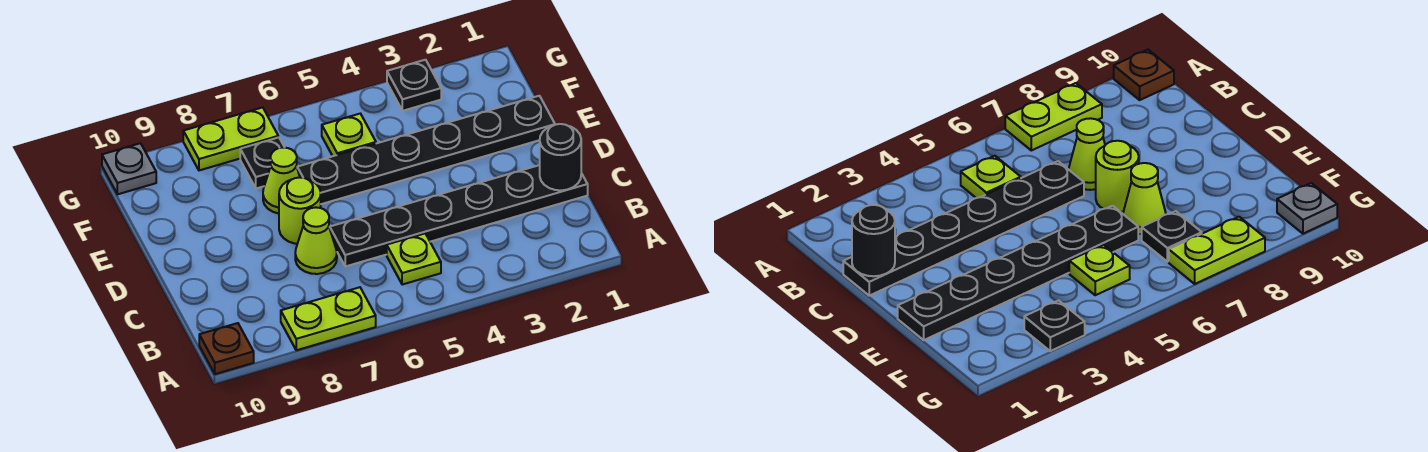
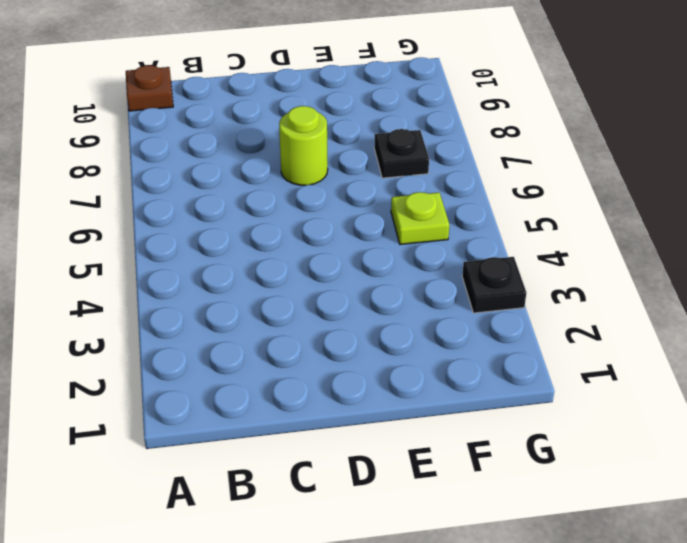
none -> lime 1x2 plate [281,287,376,350]
none -> lime 1x1 plate [387,234,441,285]
none -> black 1x6 plate [330,165,588,266]

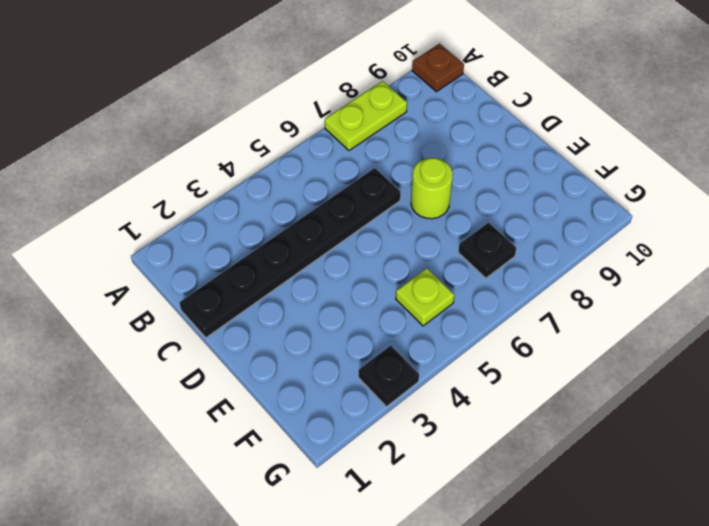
none -> lime 1x1 plate [387,234,441,285]
none -> lime 1x1 cone [295,207,337,274]
none -> black 1x6 plate [297,96,555,204]

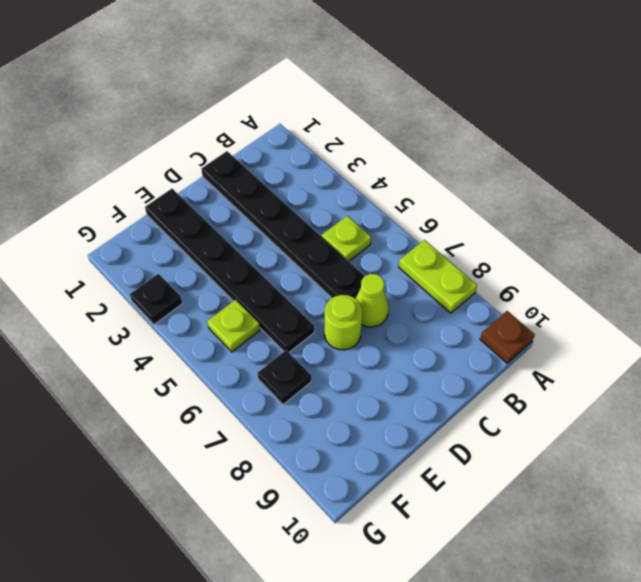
none -> lime 1x1 cone [263,148,300,214]
none -> lime 1x2 plate [183,107,278,170]
none -> grey 1x1 plate [102,143,156,194]

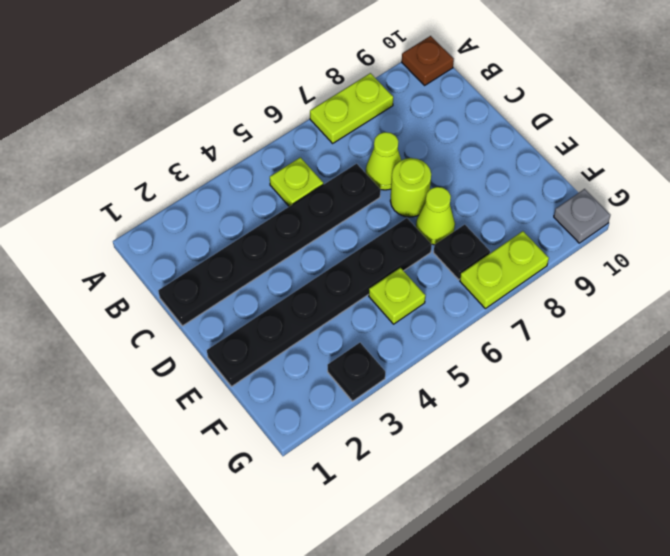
none -> black 1x1 round brick [540,124,581,190]

